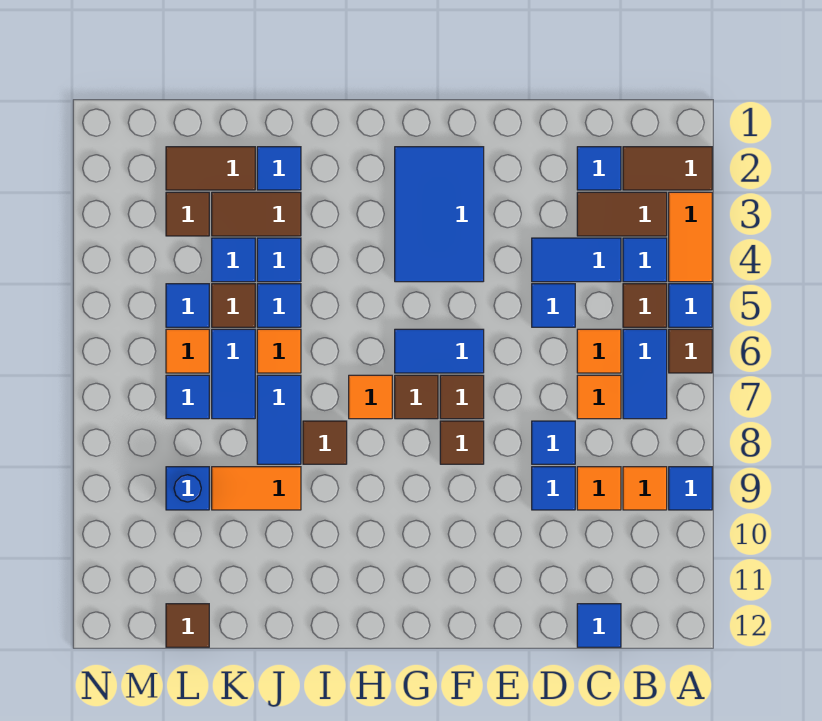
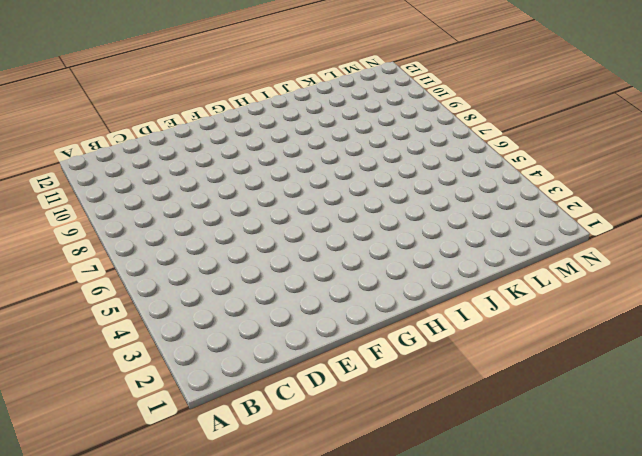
none -> brown 1x2 tile [623,147,712,190]
none -> orange 1x2 tile [669,192,712,282]
none -> blue 1x1 tile [669,284,712,327]
none -> brown 1x1 tile [669,329,712,373]

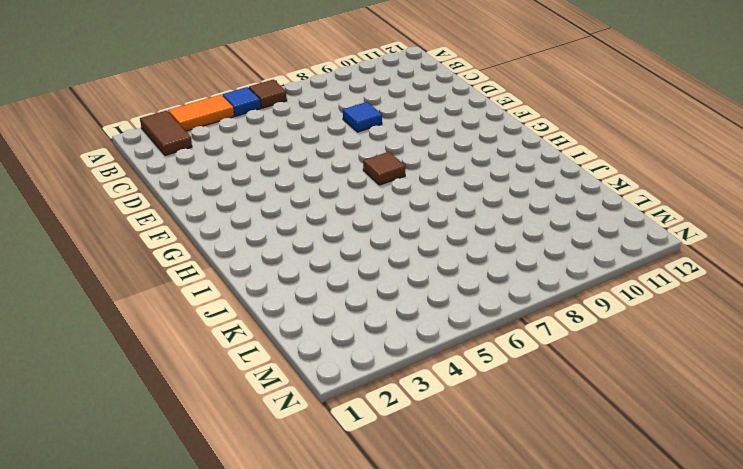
none -> blue 1x1 tile [669,467,712,510]
none -> brown 1x2 tile [577,192,667,236]
none -> blue 1x1 tile [623,238,667,282]
none -> brown 1x1 tile [623,284,667,327]

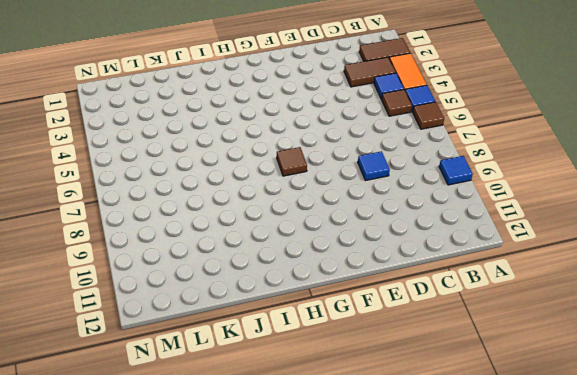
none -> blue 1x2 tile [623,329,667,419]
none -> orange 1x1 tile [623,467,667,510]
none -> blue 1x1 tile [577,147,621,190]
none -> blue 1x2 tile [532,238,621,282]

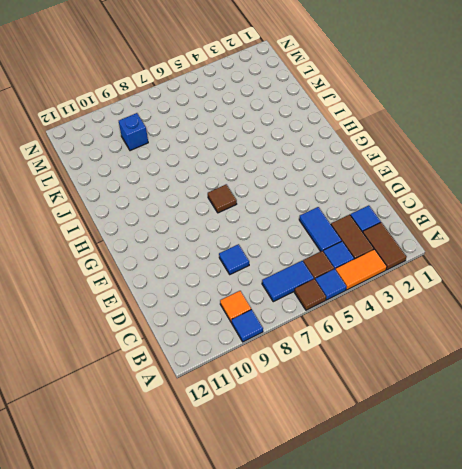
none -> orange 1x1 tile [577,329,621,373]
none -> orange 1x1 tile [577,375,621,419]
none -> orange 1x1 tile [577,467,621,510]
none -> blue 1x1 tile [577,604,621,647]

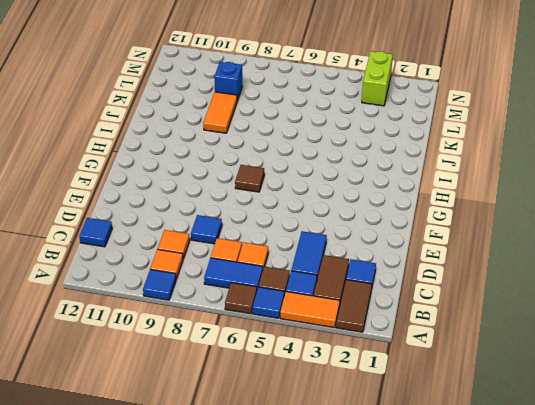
lime 1x2 brick [362,51,393,106] -> none
none -> blue 1x1 tile [532,284,575,327]
none -> blue 1x1 tile [532,467,575,510]
none -> blue 2x3 tile [395,147,484,282]
none -> blue 1x2 tile [395,329,484,373]

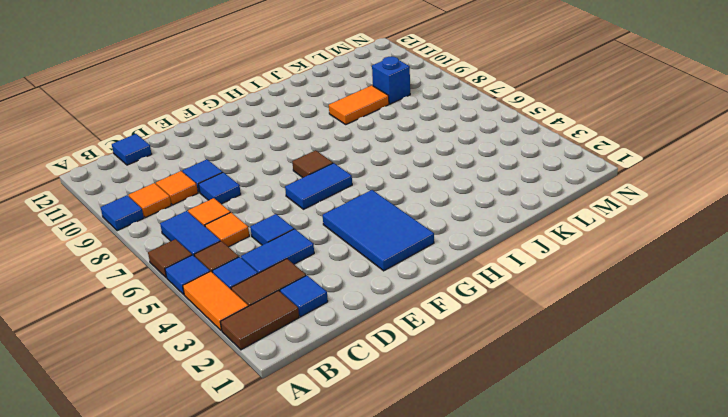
none -> brown 1x1 tile [440,375,484,419]
none -> brown 1x1 tile [440,421,484,464]
none -> orange 1x1 tile [349,375,392,419]
none -> brown 1x1 tile [303,421,347,464]

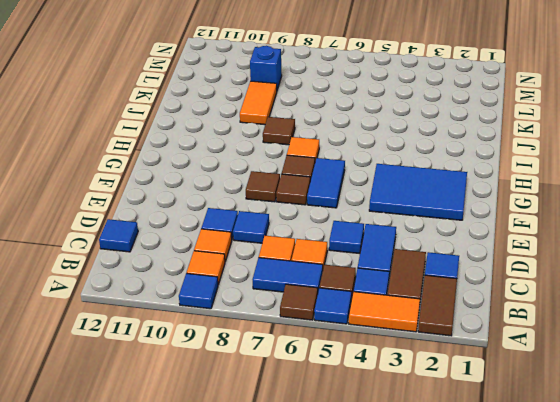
none -> blue 1x1 tile [257,147,301,190]
none -> brown 1x2 tile [212,192,301,236]
none -> blue 1x1 tile [257,238,301,282]
none -> blue 1x1 tile [257,284,301,327]

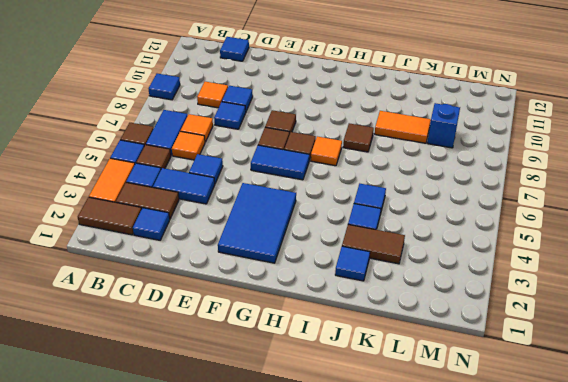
none -> orange 1x1 tile [623,467,667,510]
none -> orange 1x1 tile [257,329,301,373]
none -> blue 1x2 tile [257,375,301,464]
none -> brown 1x2 tile [166,147,255,190]

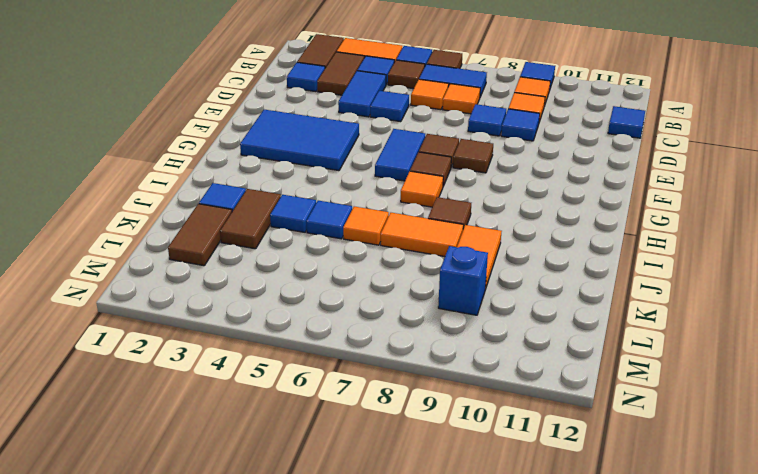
orange 1x2 tile [381,213,463,257] -> blue 1x2 tile [257,375,301,464]
none -> blue 1x1 tile [212,238,255,282]
none -> brown 1x1 tile [212,284,255,327]
none -> blue 1x2 tile [212,329,255,419]
none -> brown 1x1 tile [166,192,209,236]

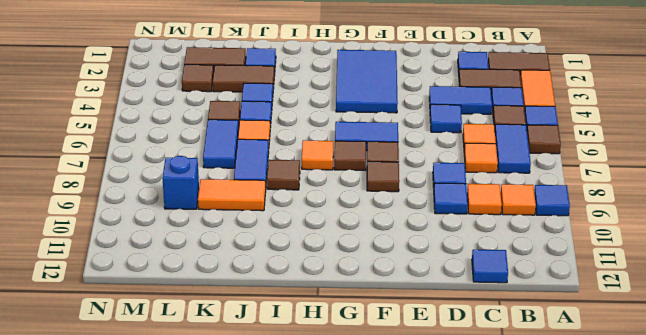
none -> blue 1x1 tile [212,238,255,282]
none -> blue 1x1 tile [166,284,209,327]
none -> orange 1x1 tile [166,329,209,373]
none -> blue 1x1 tile [166,375,209,419]

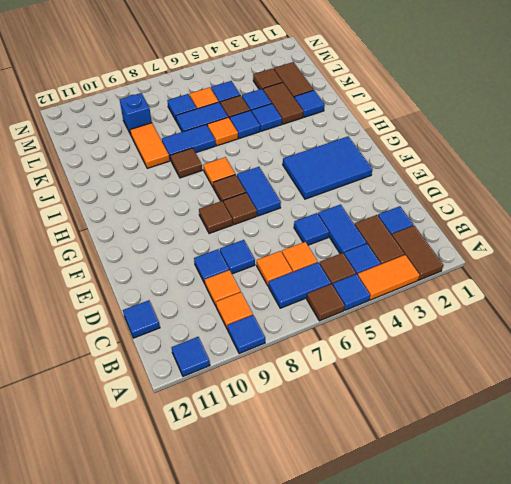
blue 1x1 tile [171,337,210,376] -> none
none -> brown 1x1 tile [166,604,209,647]

